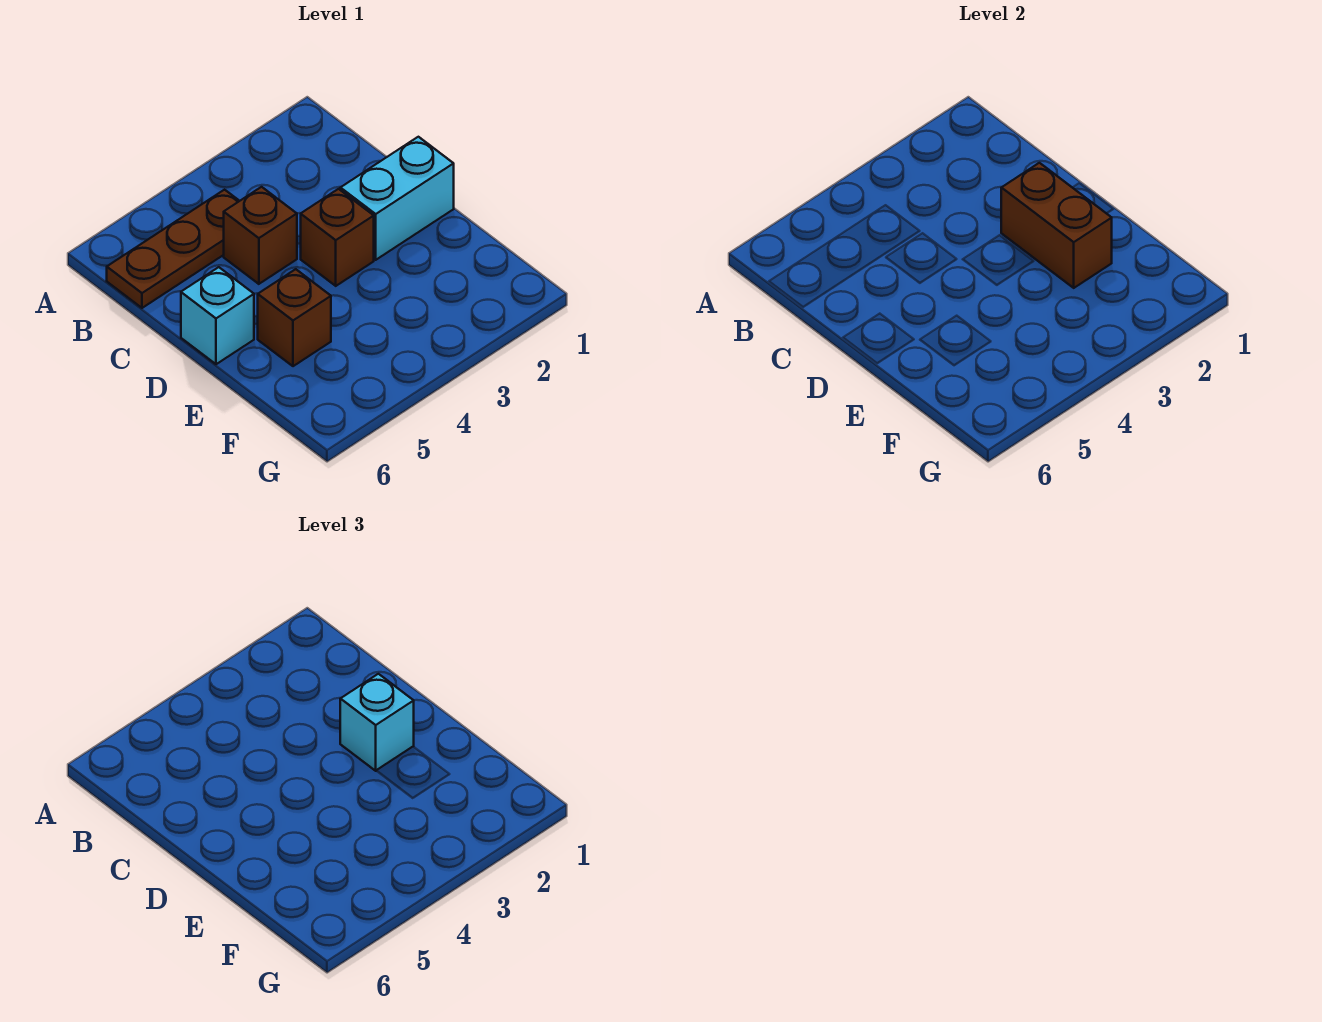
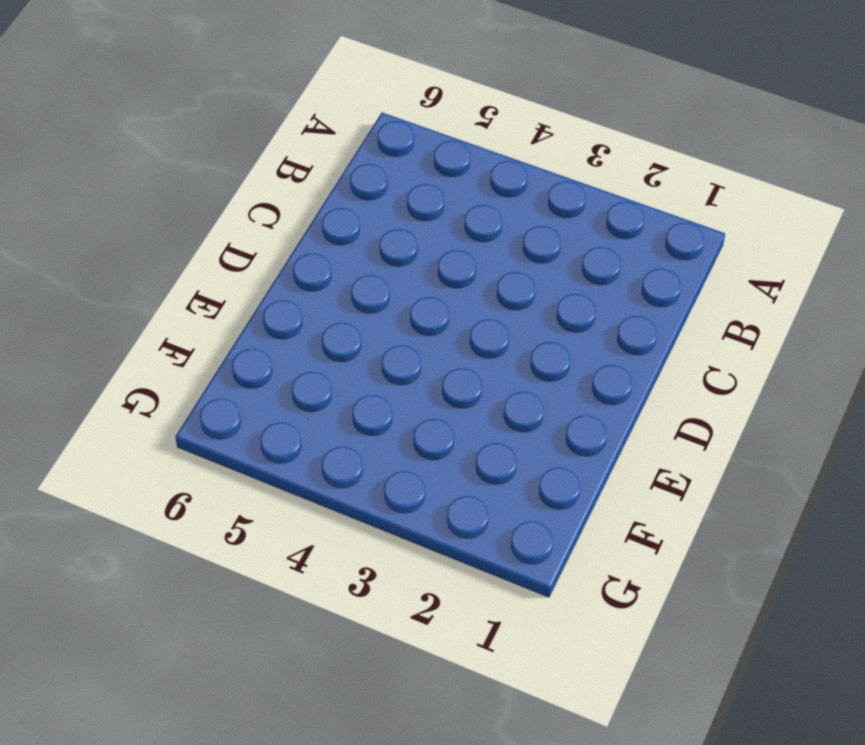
none -> brown 1x3 plate [107,190,239,308]
none -> brown 1x1 brick [224,187,297,284]

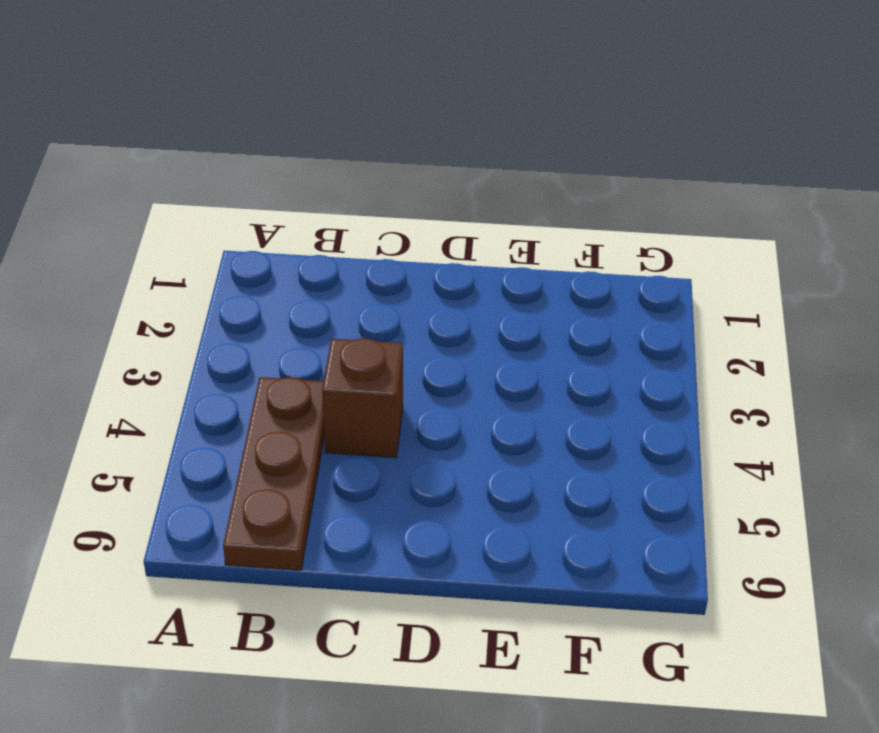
none -> cyan 1x2 brick [340,137,454,260]
none -> brown 1x1 brick [301,189,374,286]

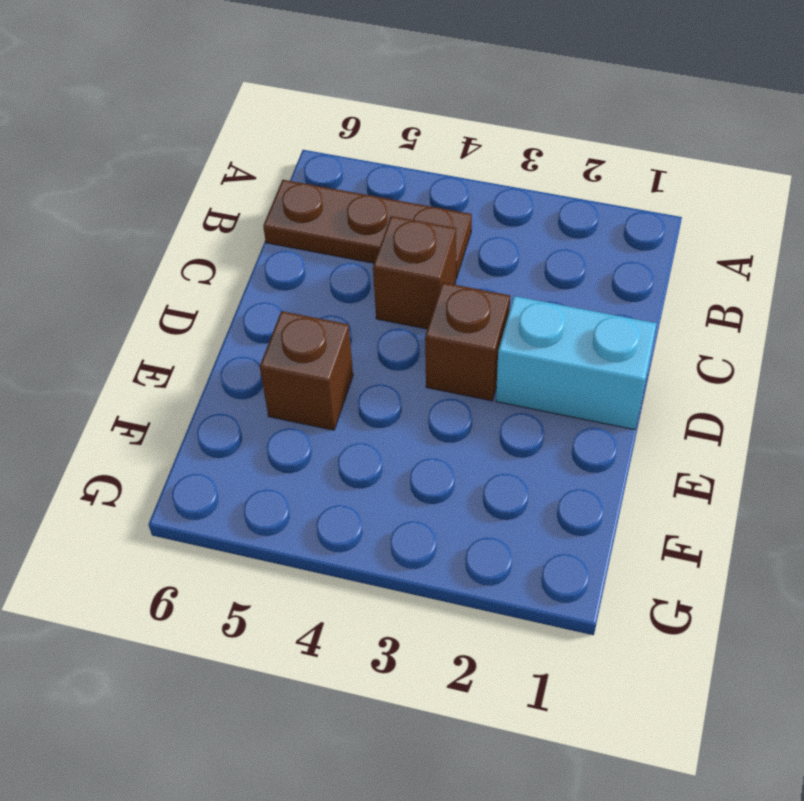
none -> cyan 1x1 brick [181,267,254,364]
none -> brown 1x2 brick [1001,163,1112,288]

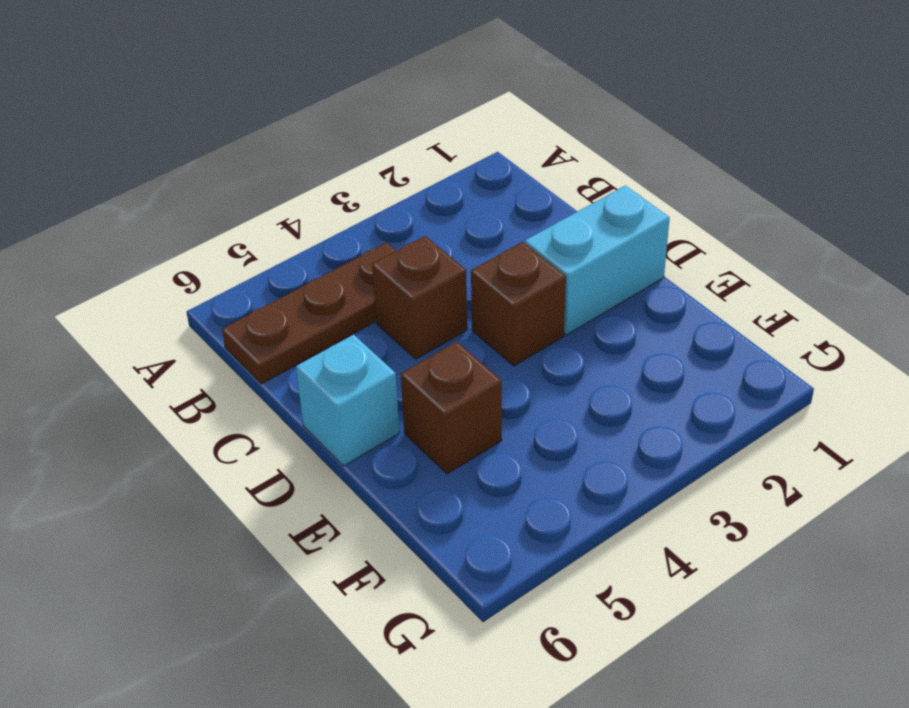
none -> brown 1x2 brick [1001,163,1112,288]
none -> cyan 1x1 brick [340,674,414,771]

